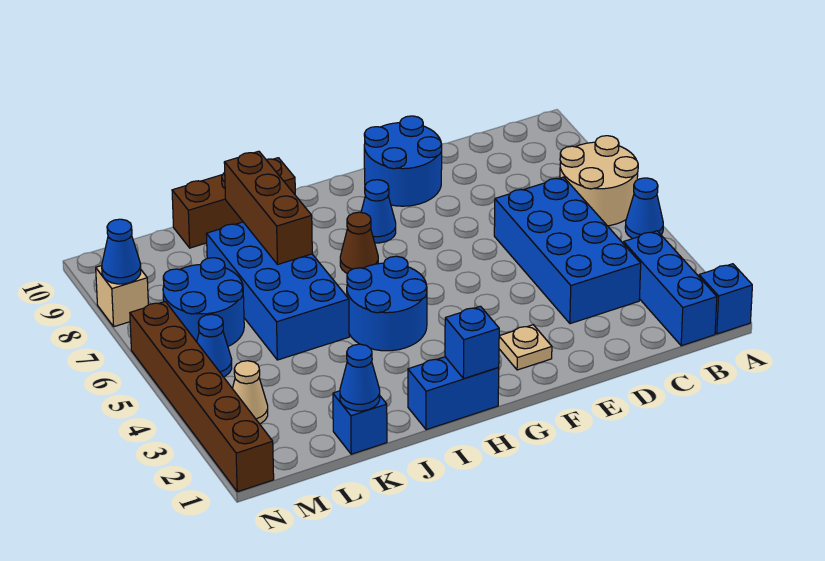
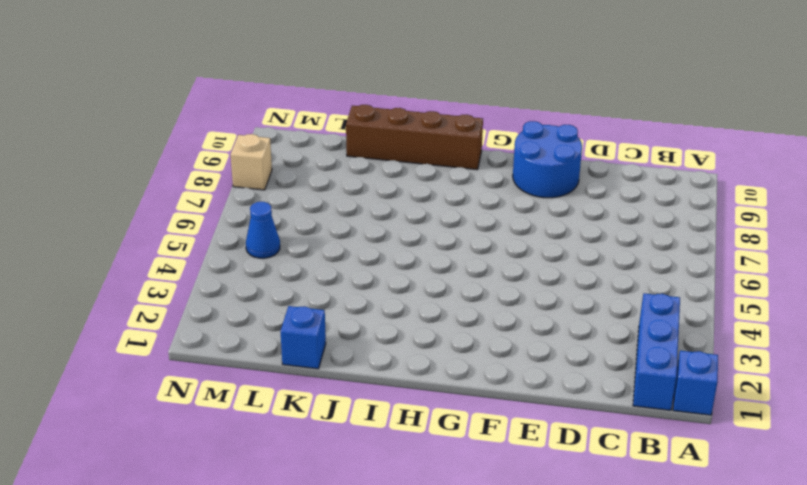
brown 1x4 brick [346,105,483,170] -> brown 1x3 brick [172,158,295,248]
none -> blue 1x1 cone [625,178,663,238]
none -> tan 2x2 round brick [560,136,638,226]
none -> blue 2x4 brick [494,177,641,324]

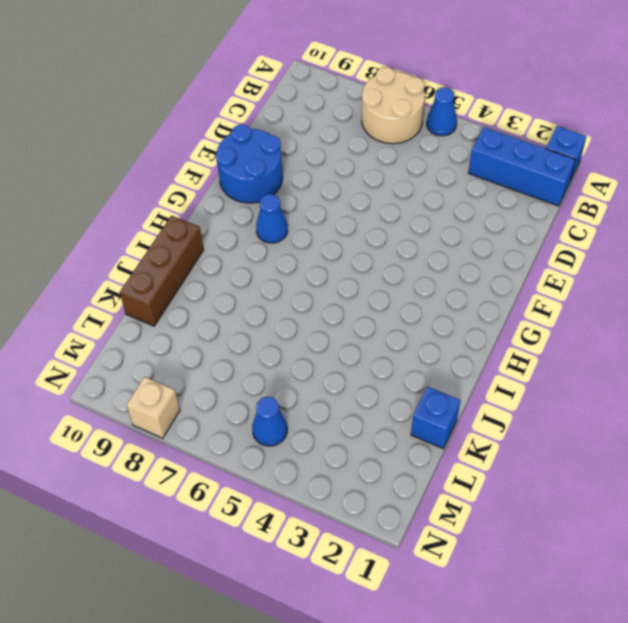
none -> blue 2x4 brick [494,177,641,324]
none -> tan 1x1 plate [499,325,552,370]
none -> blue 1x2 brick [408,357,499,430]

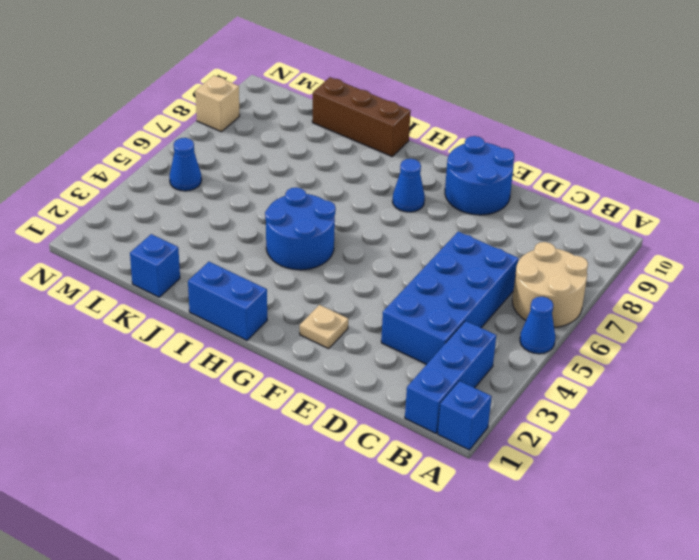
none -> brown 1x1 cone [340,212,378,274]
none -> blue 2x4 brick [206,222,349,360]
none -> blue 2x2 round brick [163,258,244,346]

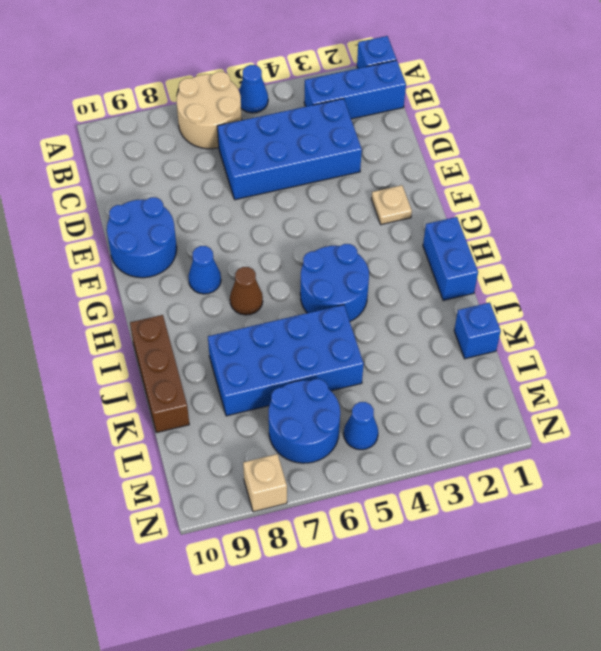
none -> tan 1x1 cone [233,361,268,424]
none -> brown 1x6 brick [130,302,274,492]
none -> blue 1x1 brick [445,306,499,379]

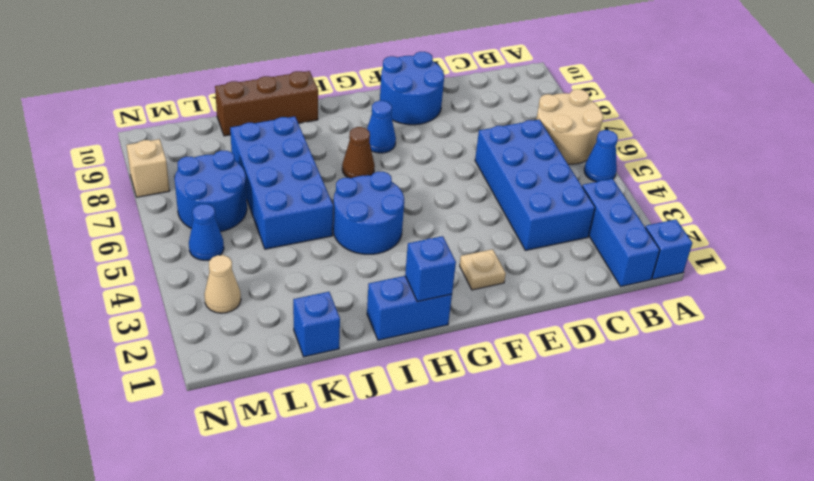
none -> brown 1x6 brick [130,302,274,492]
none -> brown 1x3 brick [224,151,312,265]
none -> blue 1x1 cone [340,344,380,411]

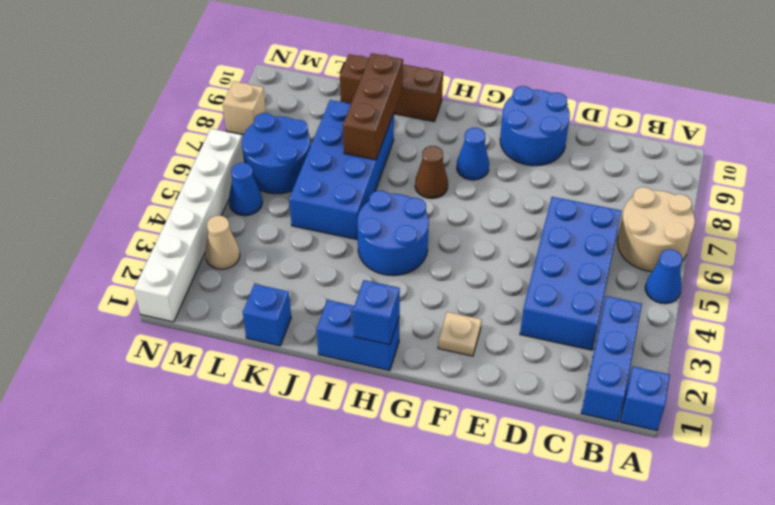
white 1x6 brick [134,129,244,322] -> brown 1x6 brick [130,302,274,492]
none -> blue 1x1 cone [340,344,380,411]
none -> blue 1x1 cone [102,219,141,284]

